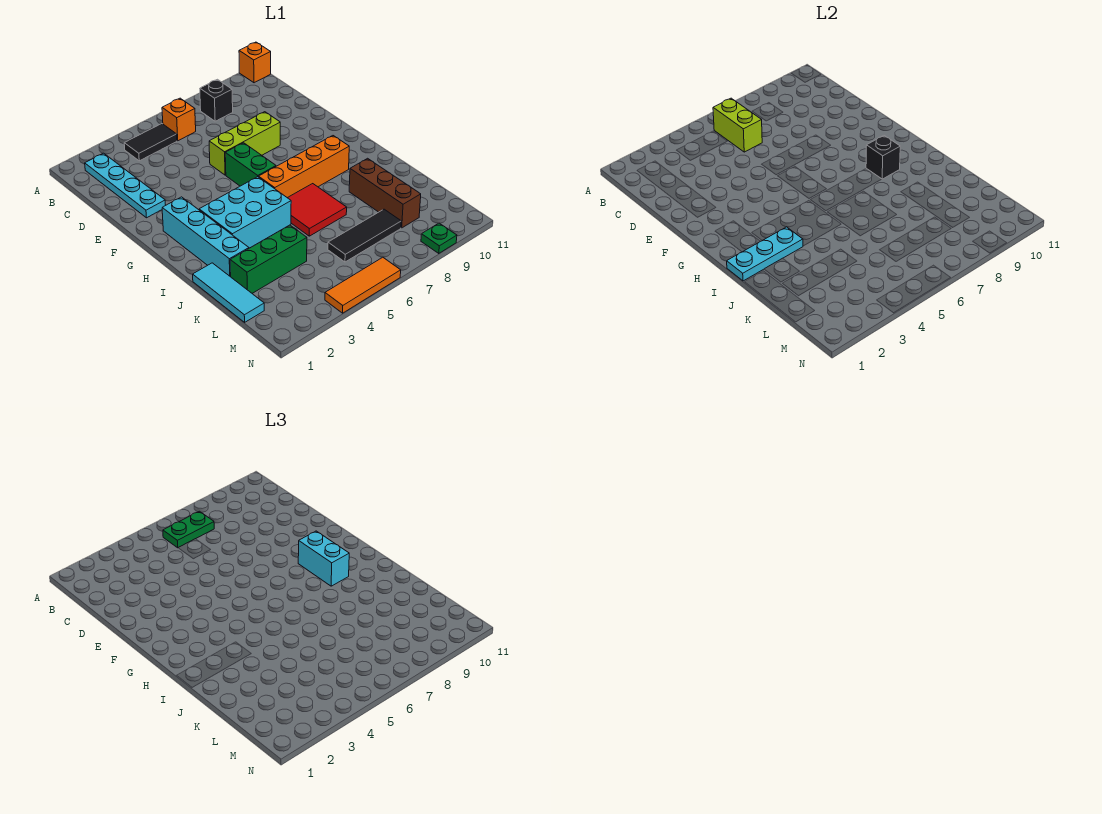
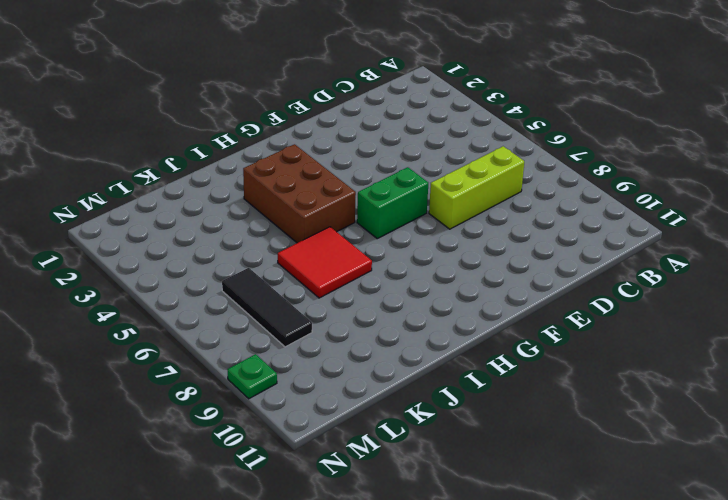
lime 1x3 brick [429,146,524,229] -> lime 1x3 brick turned to [209,112,280,175]
brown 2x3 brick [243,144,356,243] -> cyan 2x3 brick [199,177,291,248]
none -> orange 1x1 brick [239,42,271,83]
none -> cyan 1x4 plate [85,153,166,218]
none -> black 1x2 tile [124,124,177,161]

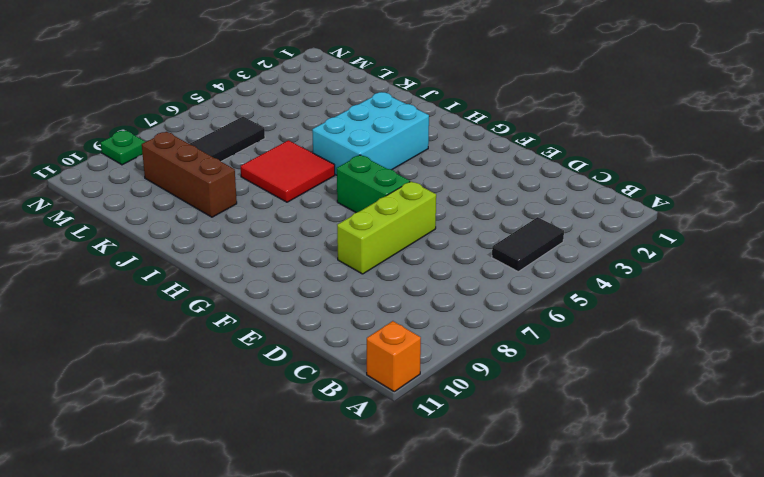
none -> cyan 1x4 plate [85,153,166,218]
none -> orange 1x1 brick [162,98,196,141]
none -> black 1x1 brick [200,79,233,121]

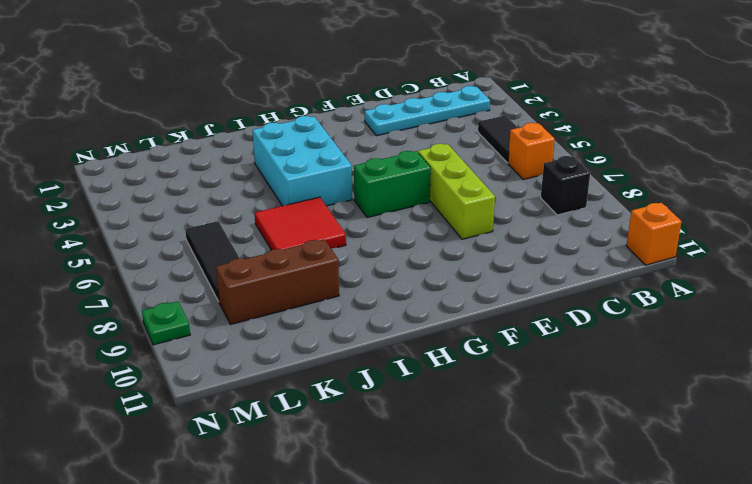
none -> cyan 1x4 brick [162,197,249,277]
none -> orange 1x4 brick [259,136,349,198]
none -> cyan 1x3 tile [193,263,264,322]

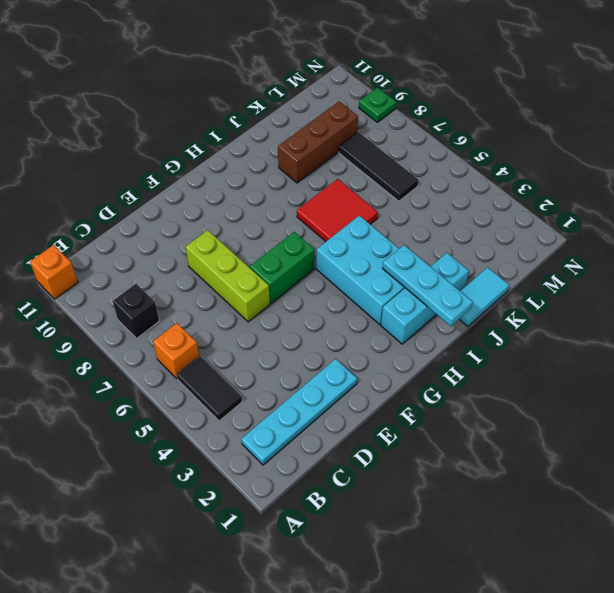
cyan 1x3 brick [381,253,469,344] -> cyan 1x4 brick [162,197,249,277]
cyan 1x2 tile [459,267,509,326] -> cyan 1x3 tile [193,263,264,322]
none -> orange 1x4 brick [259,136,349,198]
none -> green 1x3 brick [230,225,307,293]
none -> orange 1x3 tile [325,257,401,313]

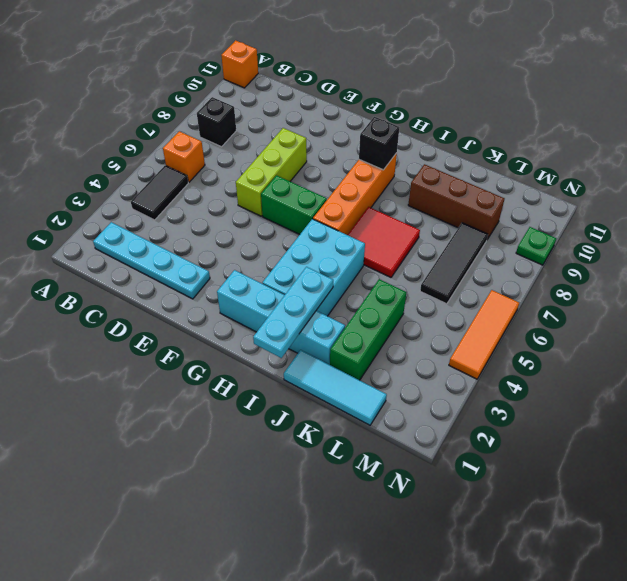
none -> lime 1x2 brick [713,98,762,152]
none -> green 1x2 plate [163,511,214,548]
none -> cyan 1x2 brick [298,531,349,586]

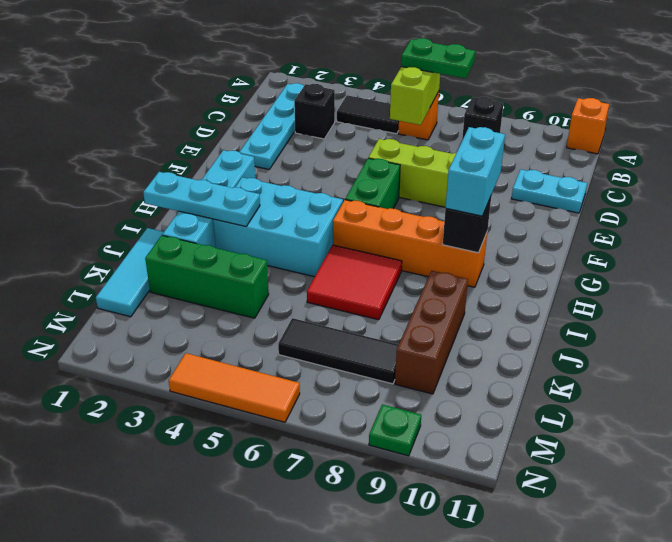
black 1x1 brick [294,84,335,139] -> none
cyan 1x2 plate [512,169,587,213] -> none

